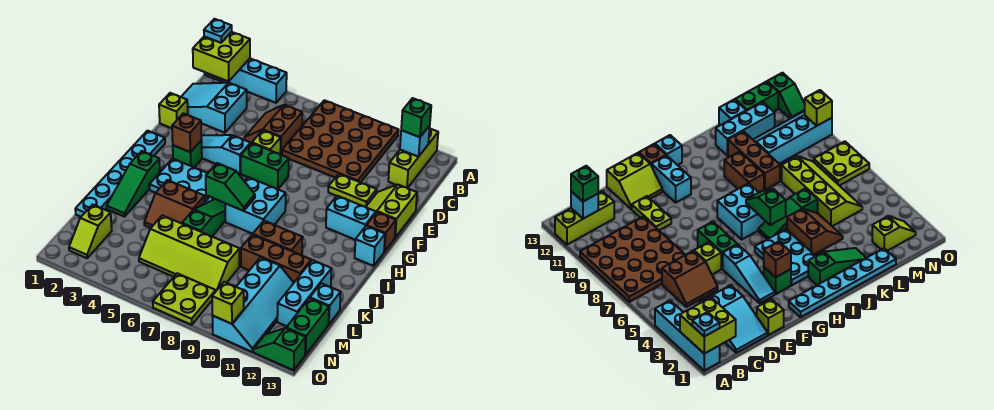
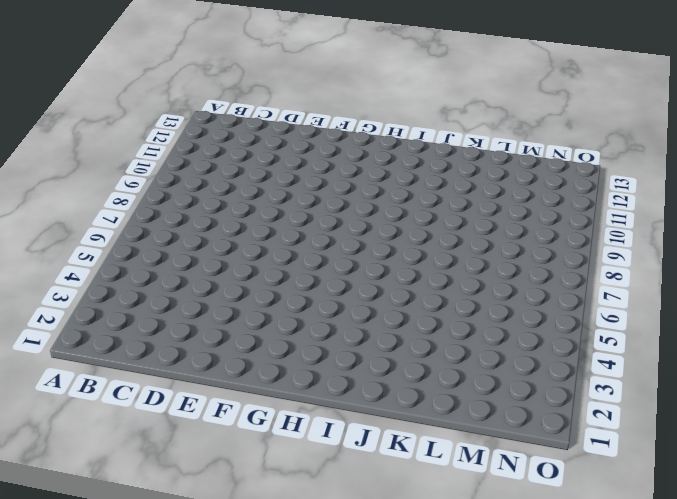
none -> cyan 1x4 brick [205,59,287,103]
none -> brown 4x4 plate [282,100,399,182]
none -> lime 1x3 brick [388,129,438,188]
none -> cyan 2x3 slope [181,83,247,133]

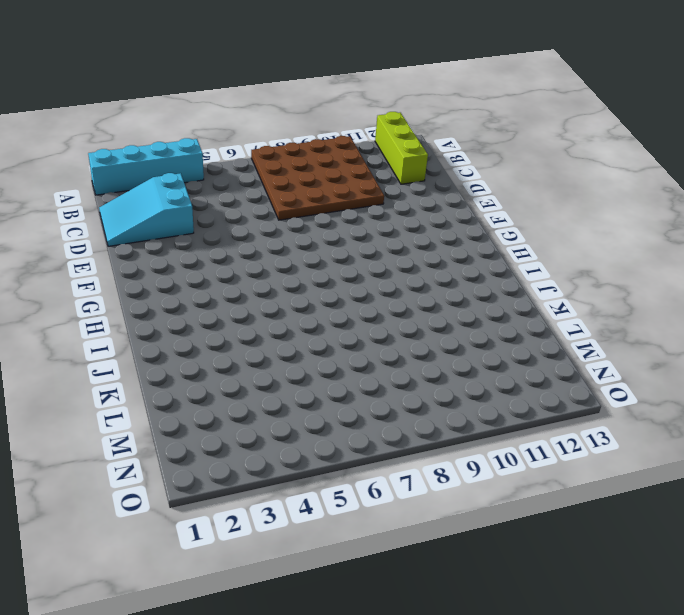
none -> brown 2x2 slope [244,105,302,155]
none -> lime 1x1 brick [159,93,188,128]
none -> lime 1x1 brick [252,130,281,154]
none -> lime 1x2 plate [328,174,377,207]

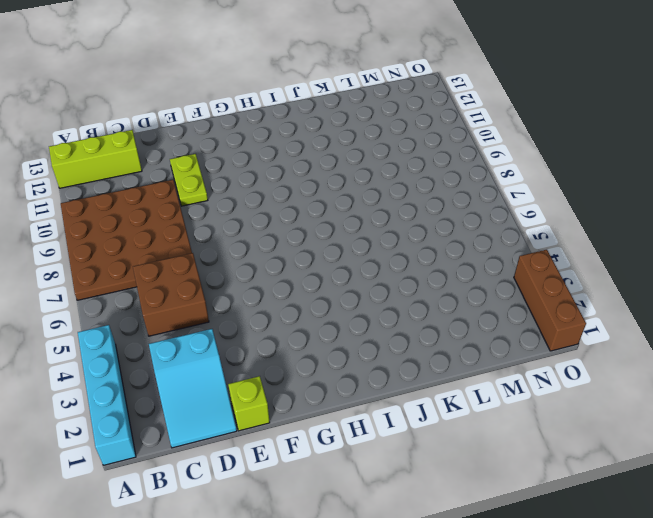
brown 2x2 brick [133,253,209,336] -> brown 2x2 slope [244,105,302,155]
brown 1x3 brick [514,250,586,351] -> brown 1x3 brick moved to [241,234,311,282]
none -> lime 1x1 brick [252,130,281,154]
none -> lime 2x2 slope [366,185,417,238]
none -> cyan 1x3 slope [201,135,251,174]
none -> green 1x2 brick [241,143,289,189]

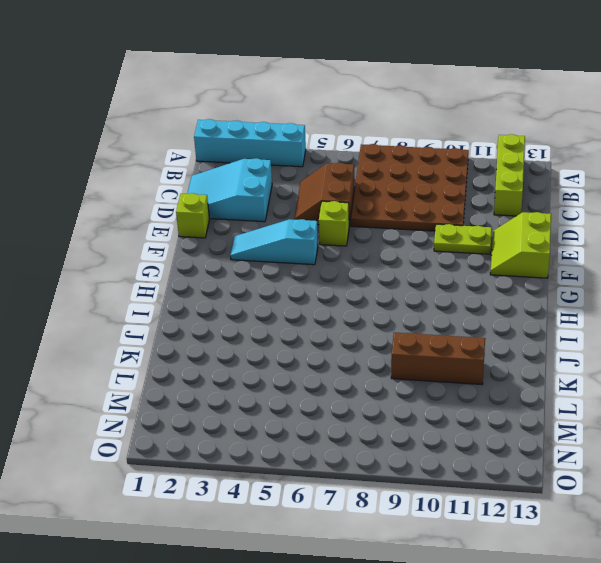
none -> green 1x2 brick [241,143,289,189]
none -> cyan 1x6 plate [75,131,165,217]
none -> green 1x1 brick [173,140,202,167]
none -> cyan 1x2 brick [326,196,376,239]

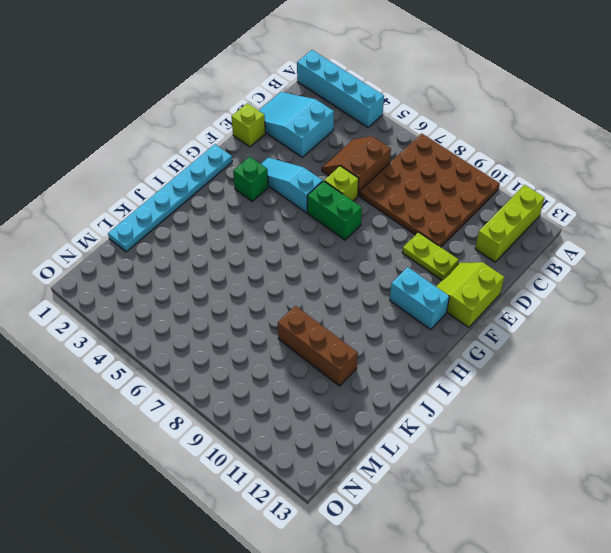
none -> brown 1x1 brick [366,212,396,252]
none -> cyan 2x3 plate [149,159,214,204]
none -> cyan 2x2 brick [225,177,286,234]
none -> cyan 1x1 brick [355,226,385,266]

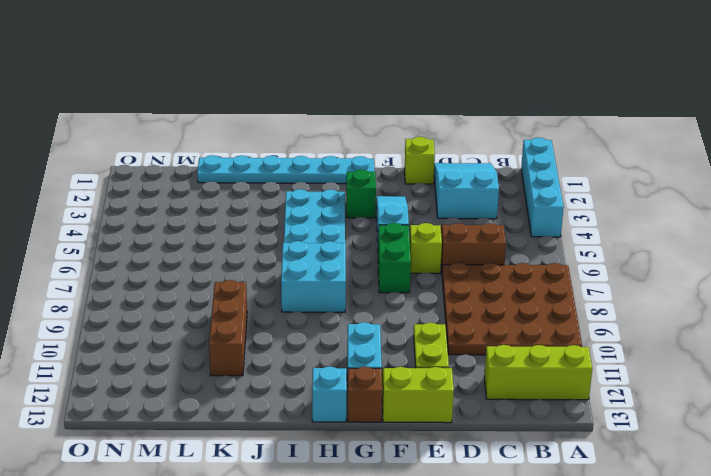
none -> green 1x3 slope [107,151,160,217]
none -> green 1x3 slope [182,199,225,236]
none -> brown 2x2 slope [144,180,205,228]
none -> brown 1x2 brick [253,221,303,255]

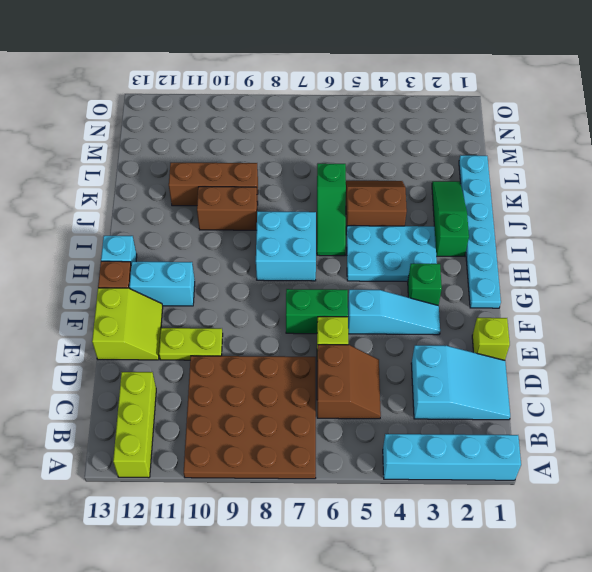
none -> cyan 1x3 brick [277,260,332,326]
none -> lime 2x4 slope [139,215,240,291]
none -> cyan 2x4 slope [212,257,294,352]
none -> cyan 1x1 brick [310,283,341,324]

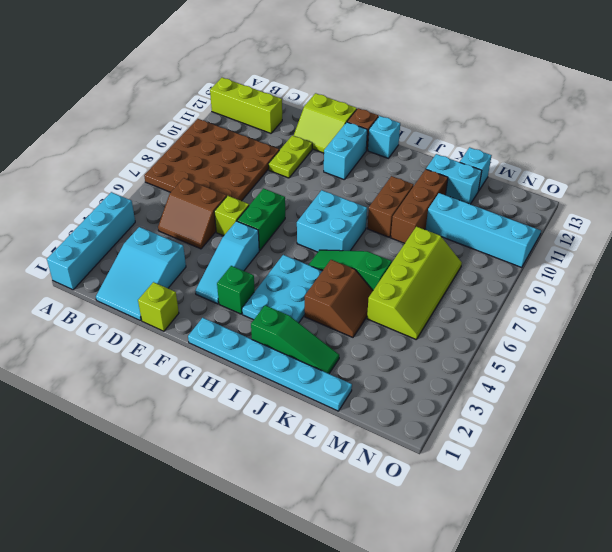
cyan 1x2 brick [426,154,482,204] -> cyan 1x3 brick [277,260,332,326]
none -> lime 1x2 slope [69,205,112,258]
none -> green 1x2 brick [286,298,329,355]
none -> lime 2x2 plate [153,273,216,325]
none -> green 1x2 slope [253,328,306,370]

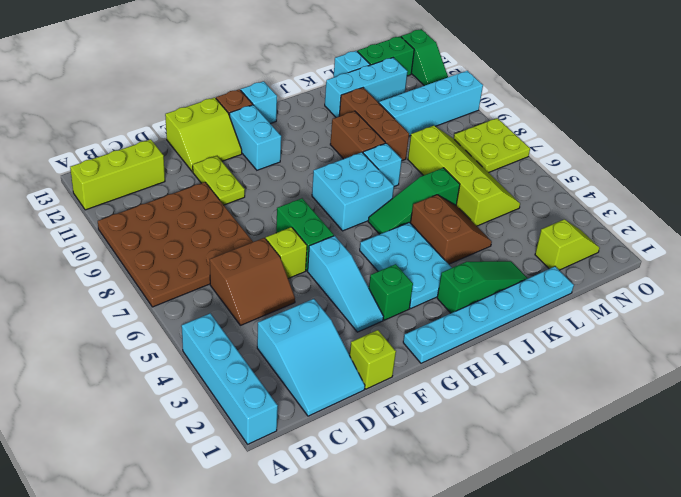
cyan 1x1 brick [363,143,402,186] -> cyan 1x1 brick moved to [400,126,430,157]
none -> lime 2x2 brick [193,32,250,81]
none -> brown 1x1 brick [172,113,202,152]
none -> green 1x2 slope [206,163,255,211]
none -> lime 1x1 brick [212,282,244,324]

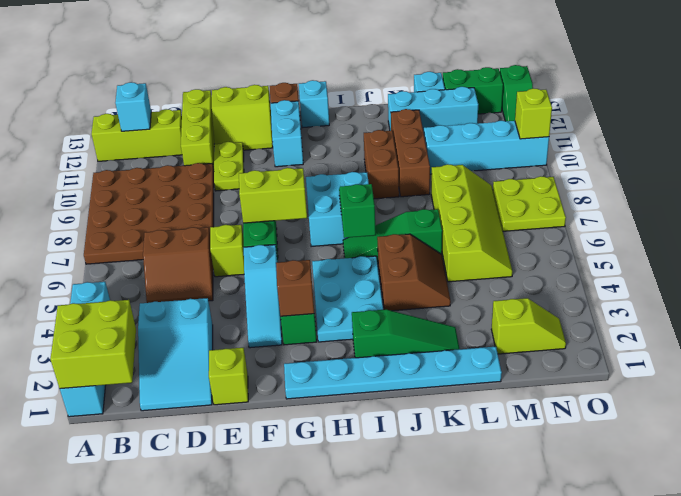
lime 1x3 brick [181,89,214,169] -> none
lime 1x2 brick [239,168,307,223] -> none
none -> cyan 1x1 plate [204,19,232,43]
none -> green 1x1 brick [401,98,431,137]

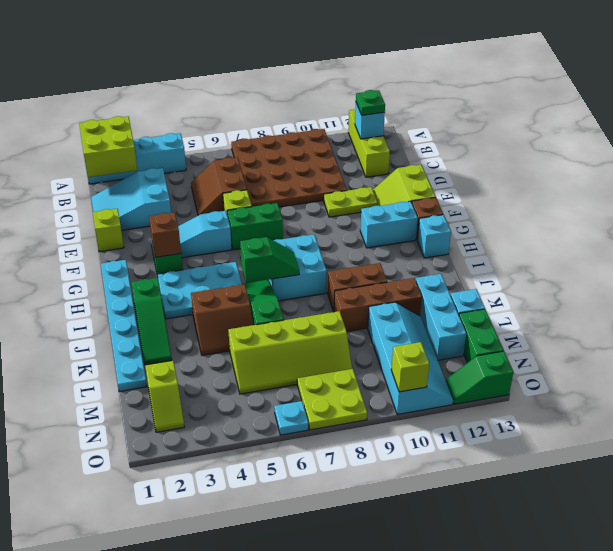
green 1x1 plate [356,90,385,115] -> green 1x1 brick [401,98,431,137]
cyan 1x1 plate [274,401,308,435] -> cyan 1x1 plate moved to [204,19,232,43]

